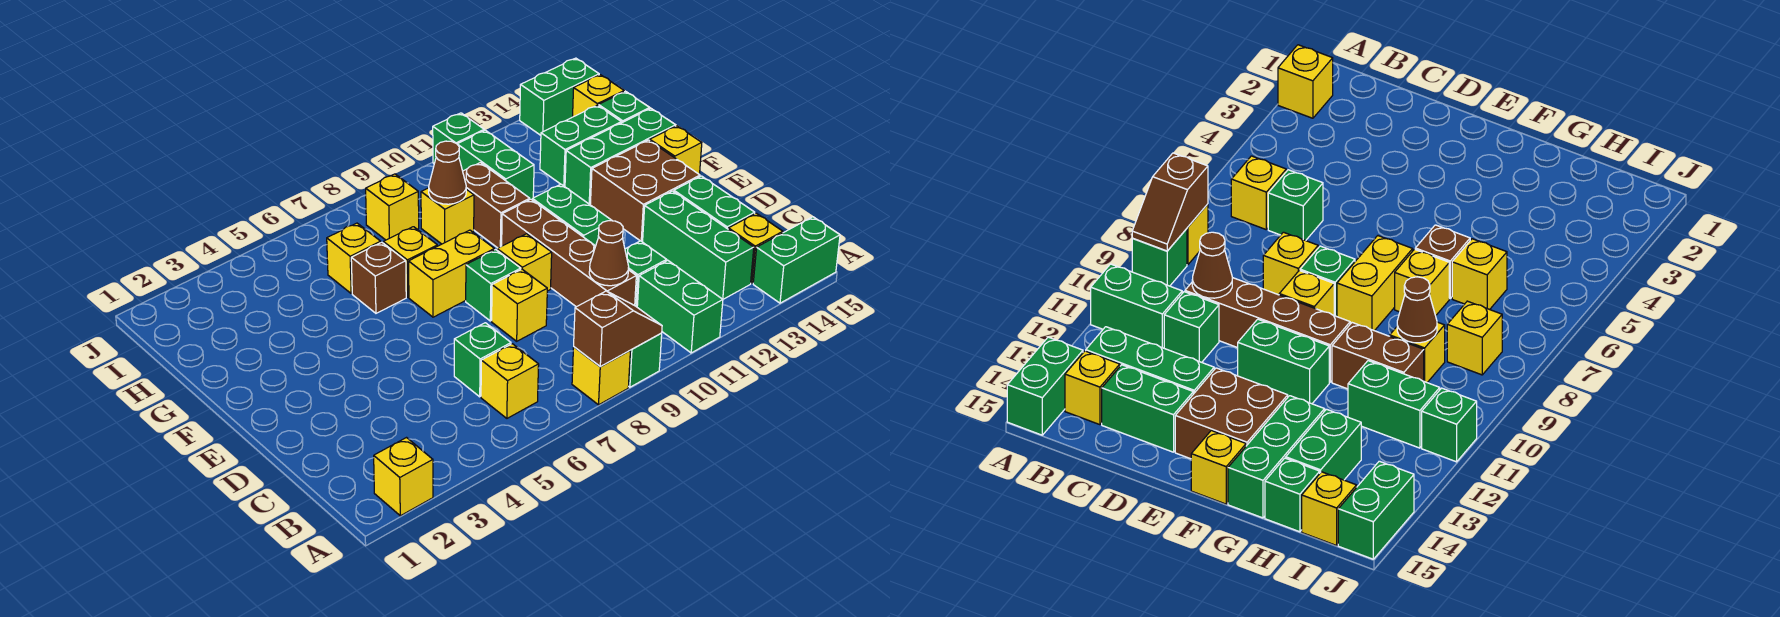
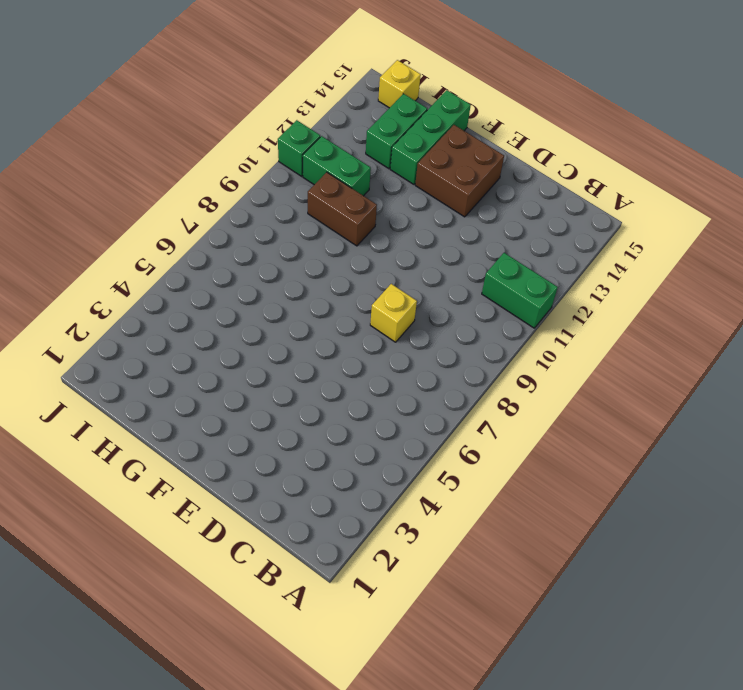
none -> yellow 1x1 brick [374,438,433,516]
none -> yellow 1x1 brick [572,347,630,405]
none -> green 1x1 brick [629,333,662,387]
none -> green 1x2 brick [753,217,840,303]

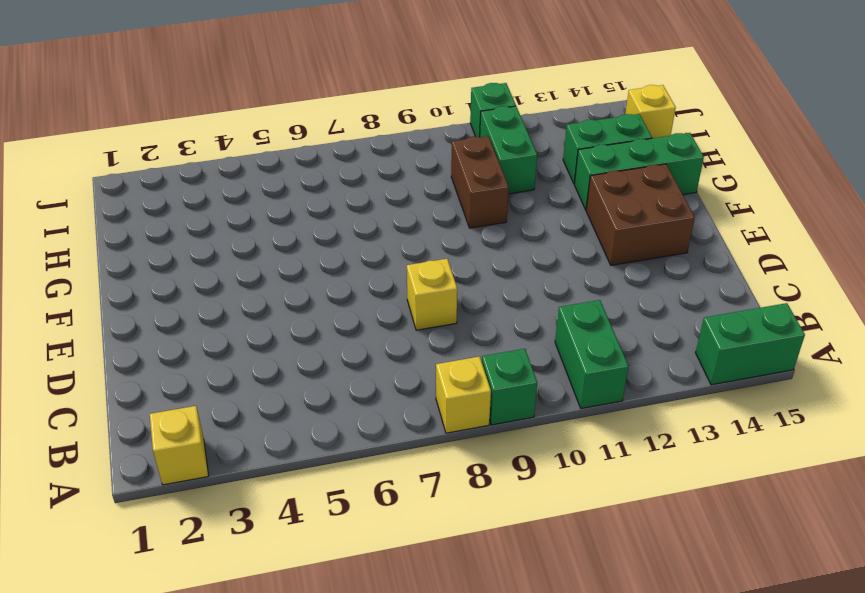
none -> yellow 1x1 brick [481,344,539,418]
none -> green 1x3 brick [643,191,754,299]
none -> yellow 1x1 brick [728,213,783,283]
none -> green 1x1 brick [454,323,511,397]

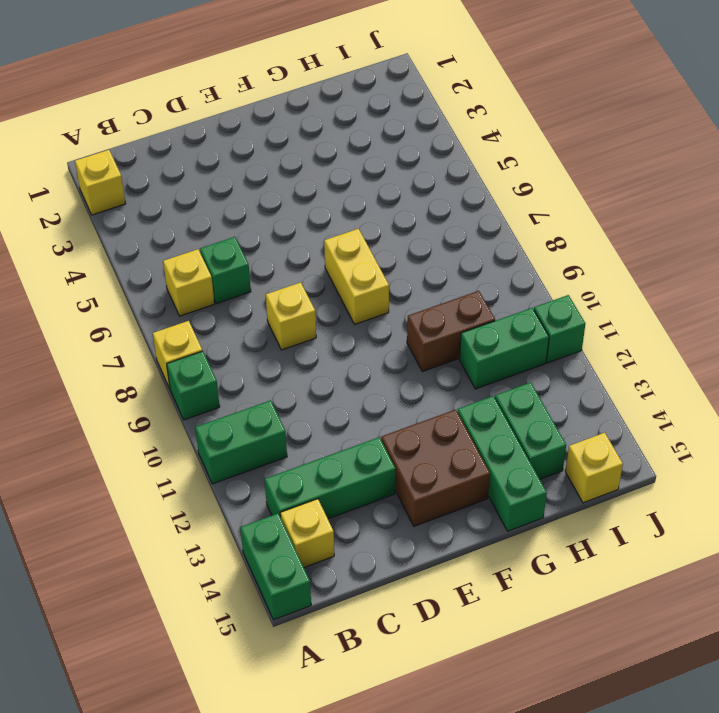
none -> brown 1x4 brick [502,199,636,307]
none -> green 1x1 brick [625,241,667,307]
none -> green 1x2 brick [674,176,755,229]
none -> green 1x1 brick [466,250,521,321]

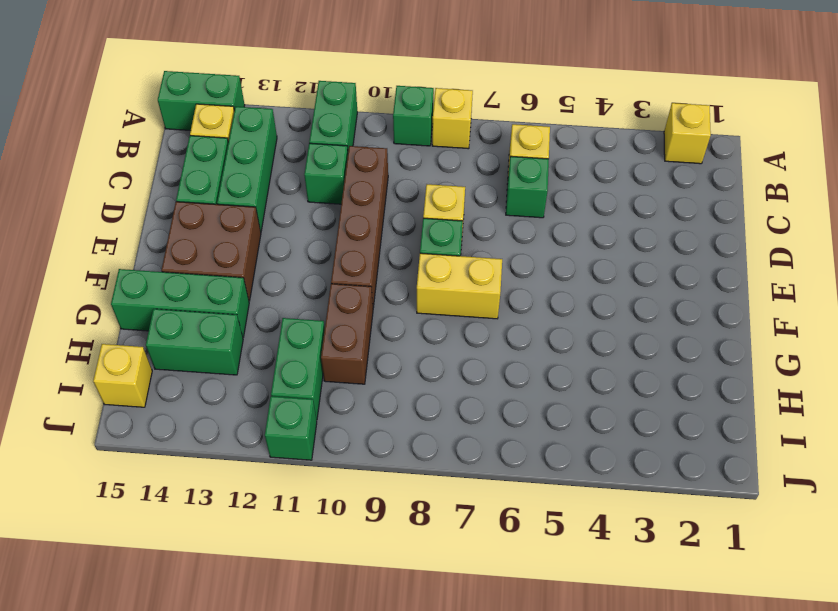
none -> yellow 1x1 brick [497,234,552,291]
none -> green 1x2 brick [532,184,612,246]
none -> yellow 1x1 brick [650,126,702,175]
none -> brown 1x1 brick [351,242,406,313]

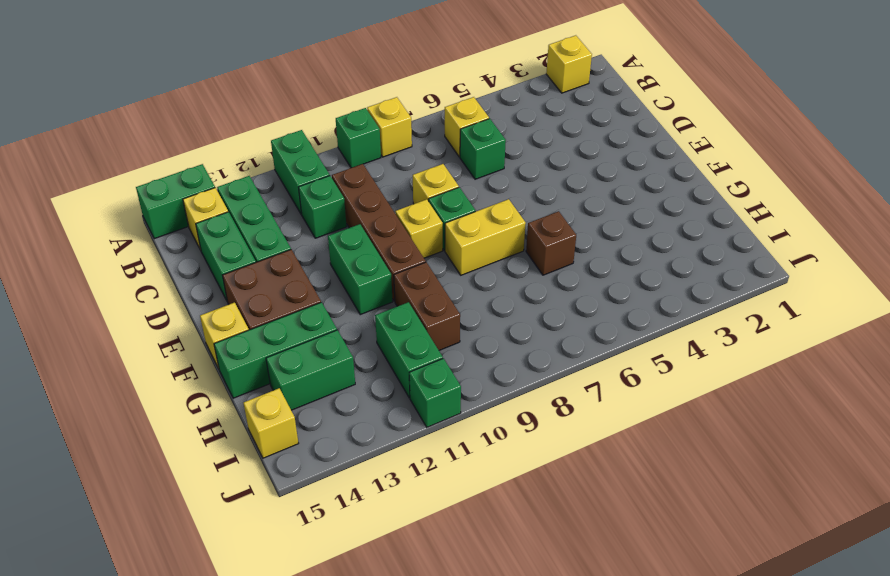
none -> yellow 1x1 brick [383,227,437,297]
none -> yellow 1x1 brick [327,223,381,293]
none -> yellow 1x1 brick [421,188,474,244]
none -> green 1x1 brick [599,91,650,123]

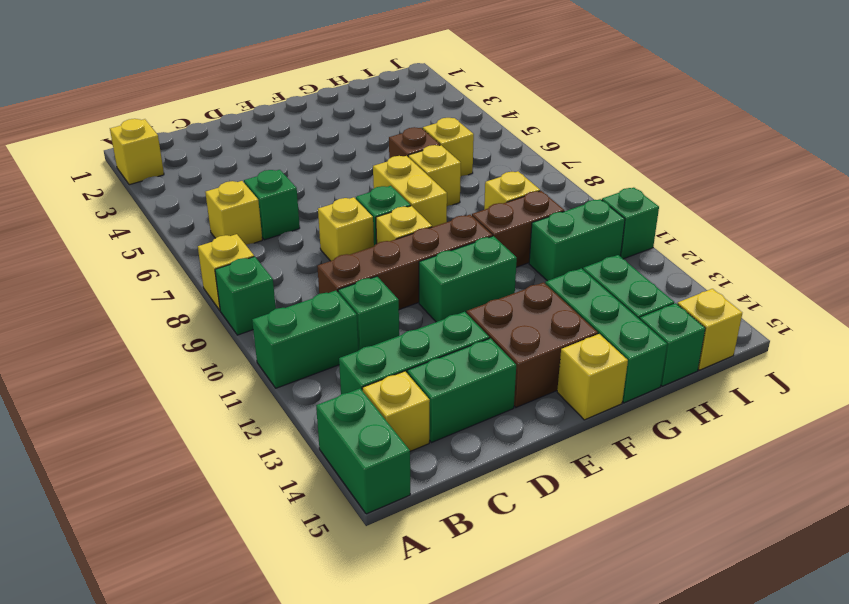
none -> yellow 1x1 brick [366,174,419,240]
none -> green 1x2 brick [520,58,599,135]
none -> brown 1x2 slope [574,291,662,367]
none -> brown 1x1 cone [589,221,629,286]

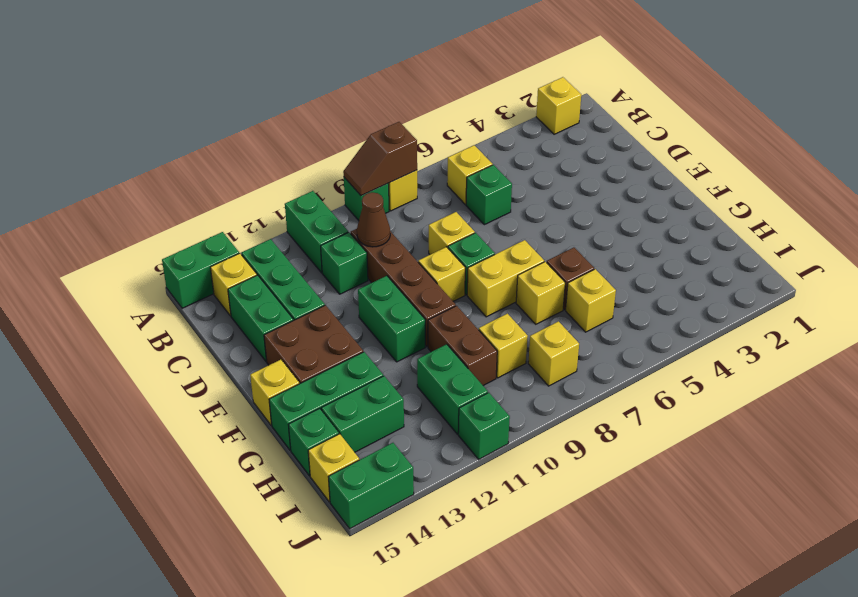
none -> brown 1x1 cone [429,141,466,204]

